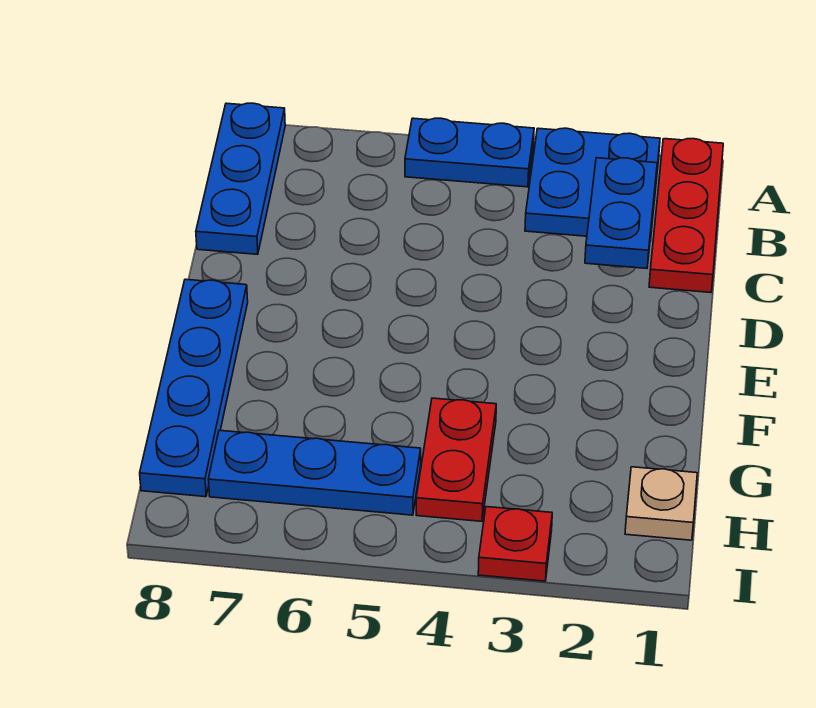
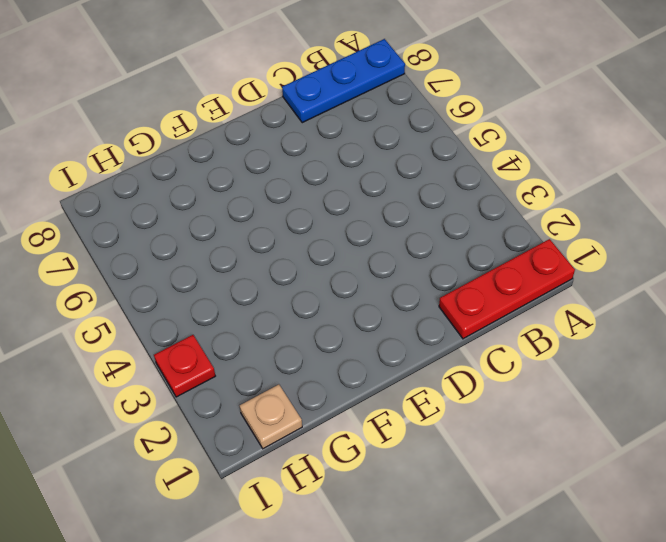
none -> blue 2x2 plate [525,128,660,241]
none -> blue 1x2 plate [405,118,534,187]

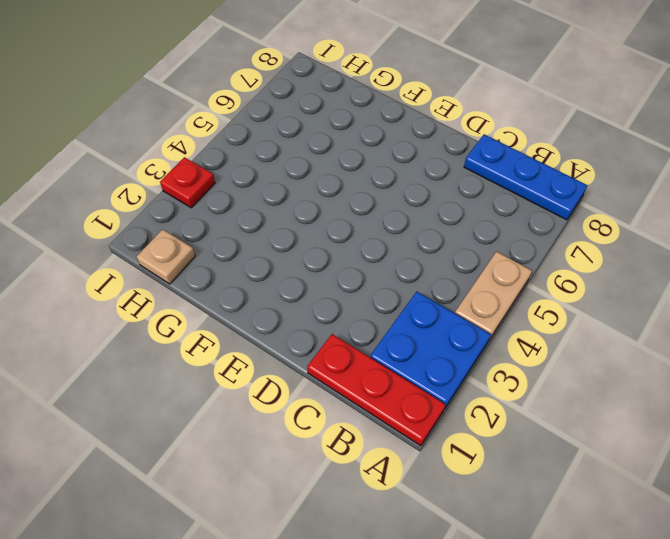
tan 1x2 plate [455,251,532,340] -> blue 1x2 plate [405,118,534,187]
none -> blue 1x4 plate [140,279,248,497]
none -> red 1x2 plate [416,398,496,521]

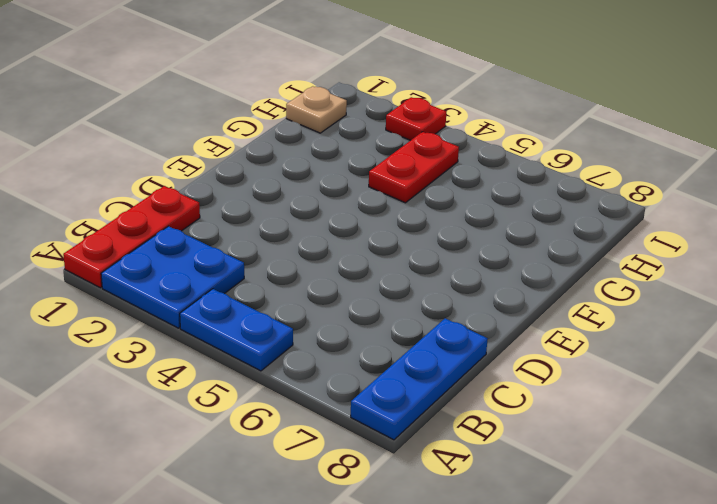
none -> blue 1x4 plate [140,279,248,497]
none -> blue 1x3 plate [208,430,421,515]

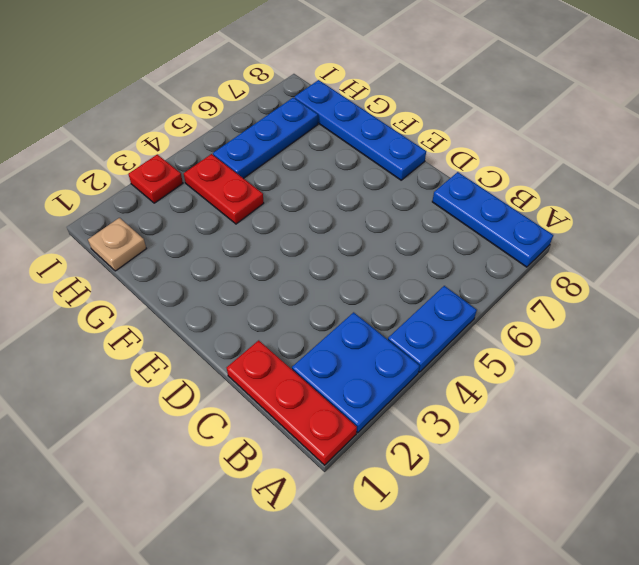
none -> blue 1x2 plate [585,158,657,268]

